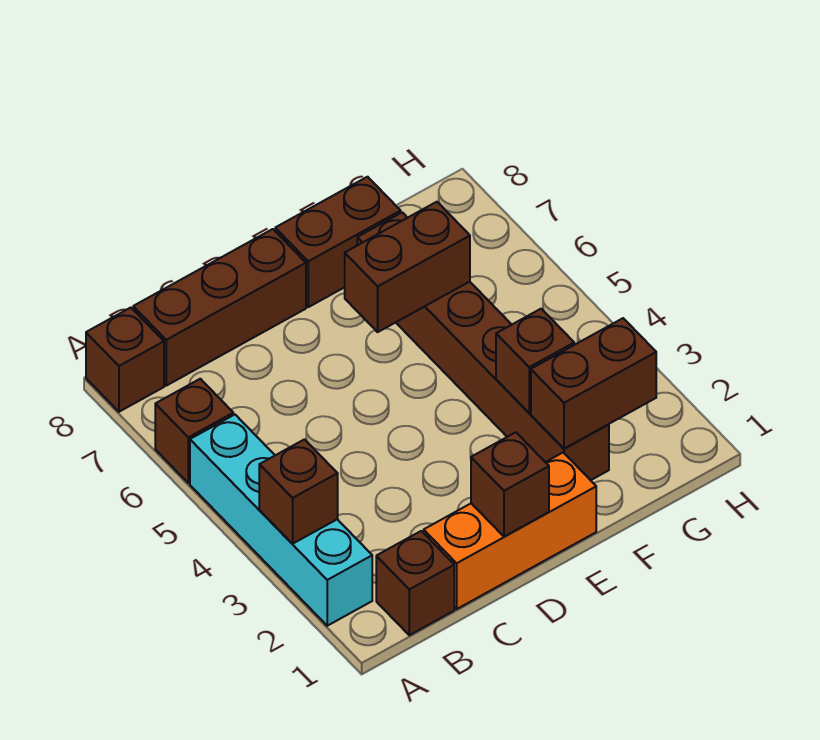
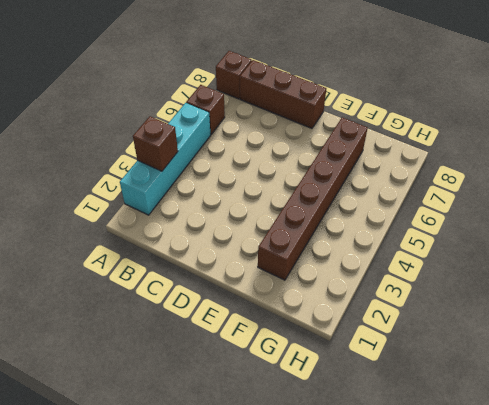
none -> brown 1x1 brick [376,531,454,635]
none -> orange 1x3 brick [424,452,596,609]
none -> brown 1x2 brick [275,177,401,307]

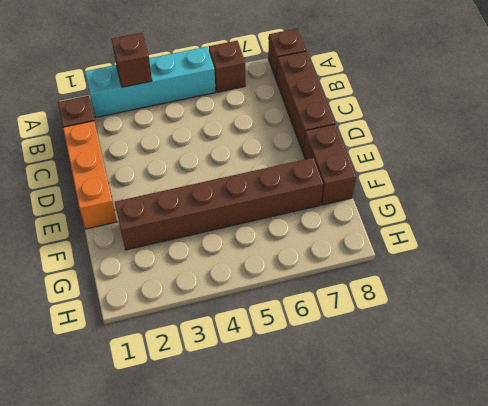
none -> brown 1x1 brick [471,432,549,537]
none -> brown 1x2 brick [345,202,470,332]
none -> brown 1x2 brick [531,318,656,449]

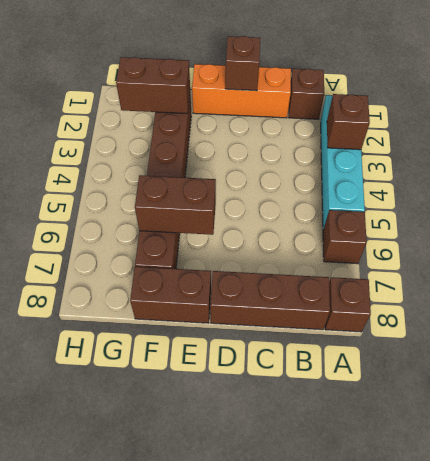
none -> brown 1x1 brick [496,309,574,413]

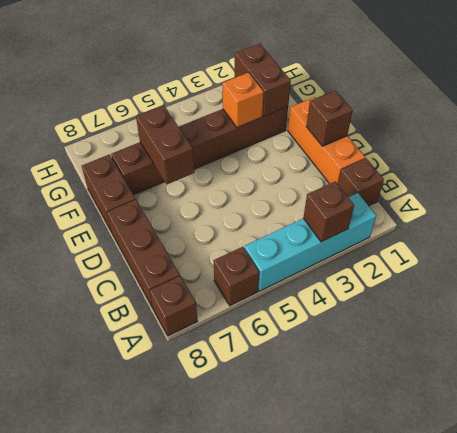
orange 1x1 brick [223,73,264,127] -> brown 1x1 brick [496,309,574,413]

